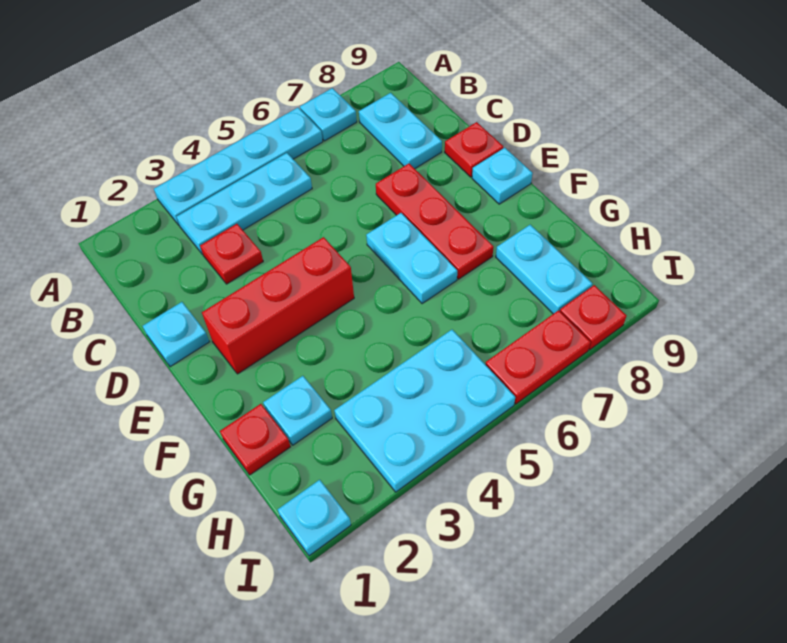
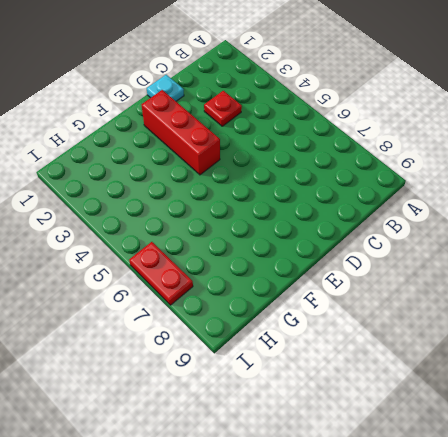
none -> cyan 1x4 plate [154,108,323,225]
none -> cyan 1x1 plate [300,88,357,141]
none -> cyan 1x3 plate [177,153,312,254]

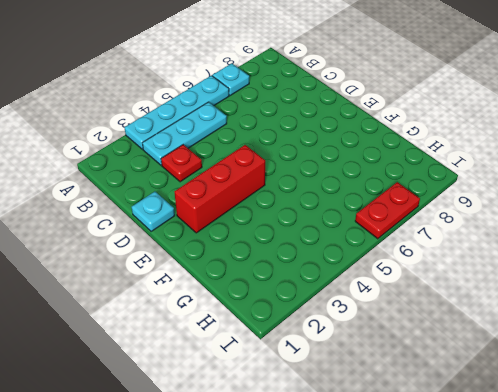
none -> cyan 1x2 plate [359,93,442,169]
none -> red 1x3 plate [376,164,494,279]
none -> red 1x1 plate [445,122,503,177]

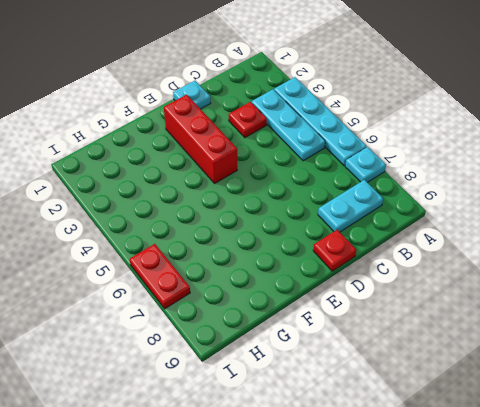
none -> red 1x3 plate [376,164,494,279]
none -> cyan 1x2 plate [366,213,457,304]
none -> cyan 1x1 plate [472,148,533,204]

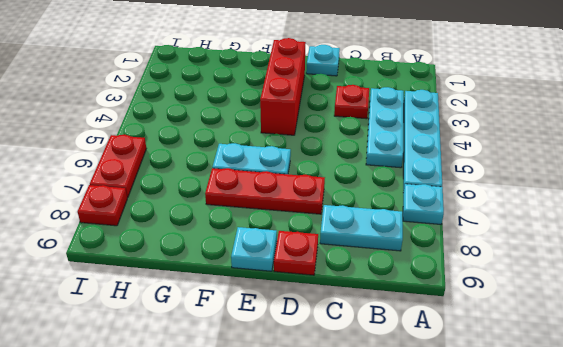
none -> red 1x1 plate [220,404,291,475]
none -> cyan 1x1 plate [263,376,332,445]
none -> cyan 1x2 plate [496,225,592,314]

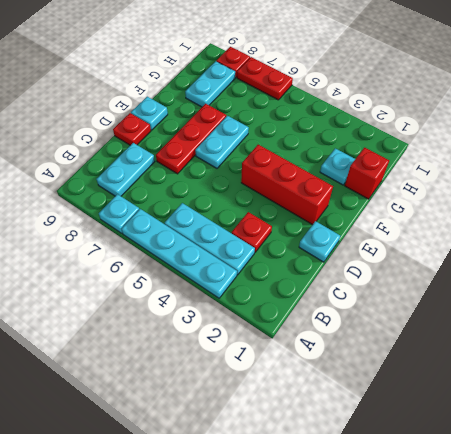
red 1x1 brick [345,148,389,199] -> red 1x1 plate [220,404,291,475]
none -> cyan 2x3 plate [334,330,515,492]
none -> cyan 1x1 plate [278,480,351,556]

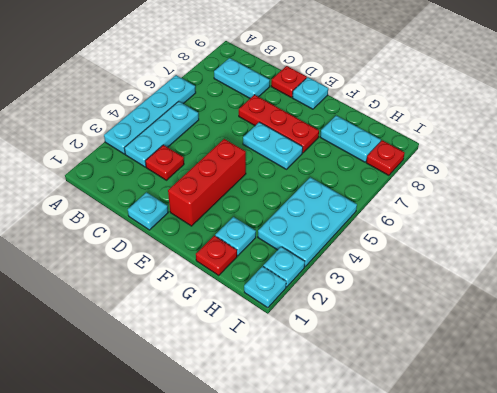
cyan 1x1 plate [263,247,305,287] -> cyan 1x1 plate moved to [300,88,357,141]
none -> red 1x2 plate [485,310,591,404]

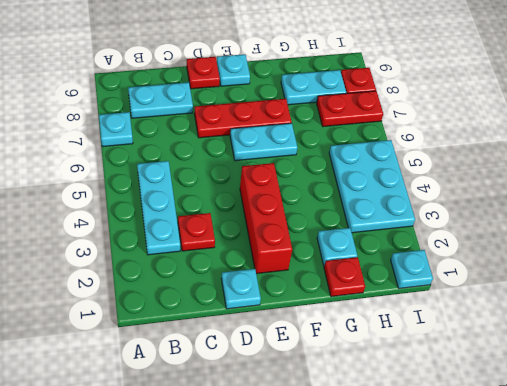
red 1x2 plate [317,91,383,127] -> red 1x2 plate turned to [485,310,591,404]
none -> cyan 1x4 plate [154,108,323,225]

